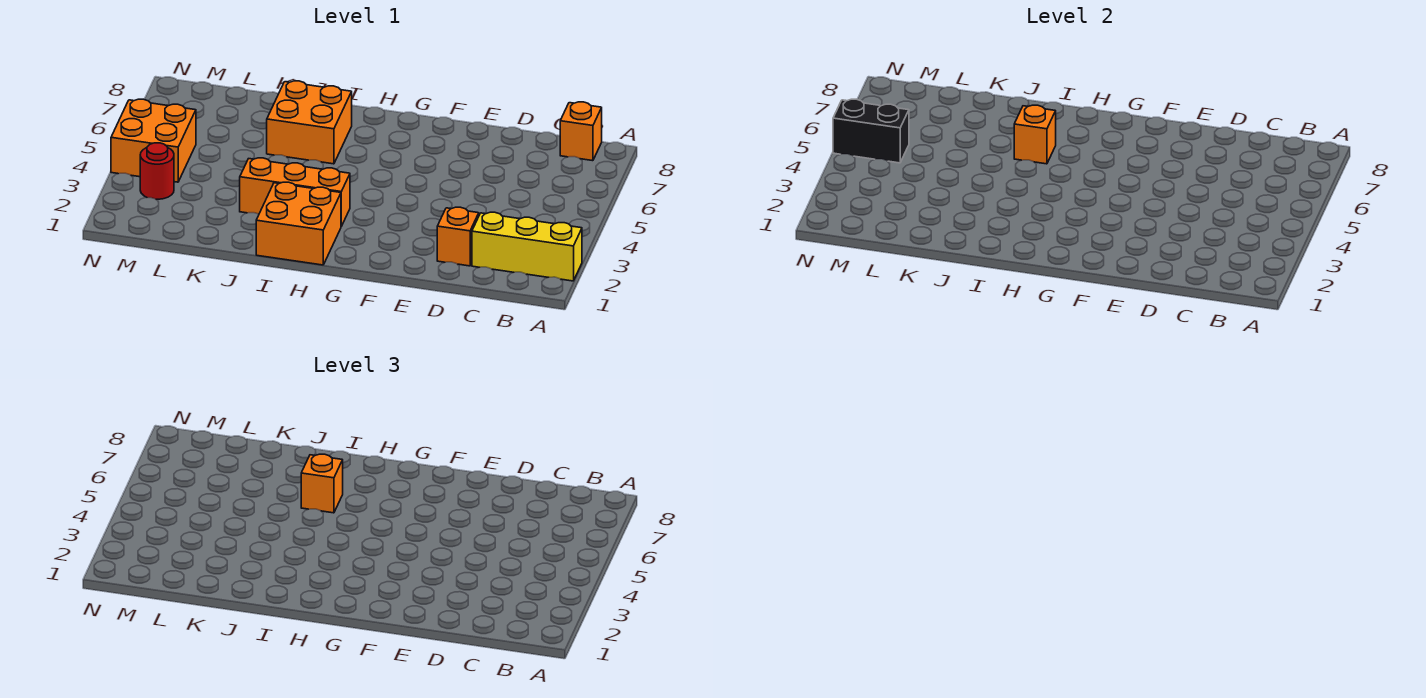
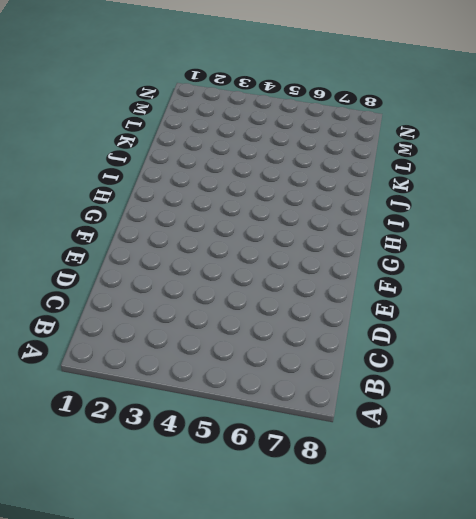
none -> yellow 1x3 brick [472,212,582,281]
none -> orange 1x1 brick [560,102,602,161]

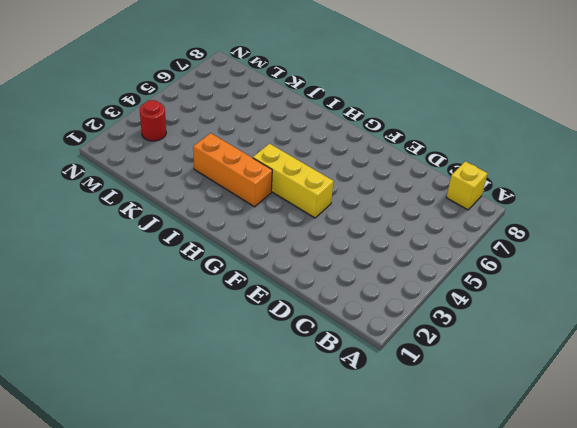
yellow 1x1 brick [446,161,488,210] -> orange 1x1 brick [560,102,602,161]
yellow 1x3 brick [253,144,333,218] -> yellow 1x3 brick moved to [472,212,582,281]
none -> orange 1x1 brick [437,207,479,266]
none -> orange 2x2 brick [256,182,341,265]

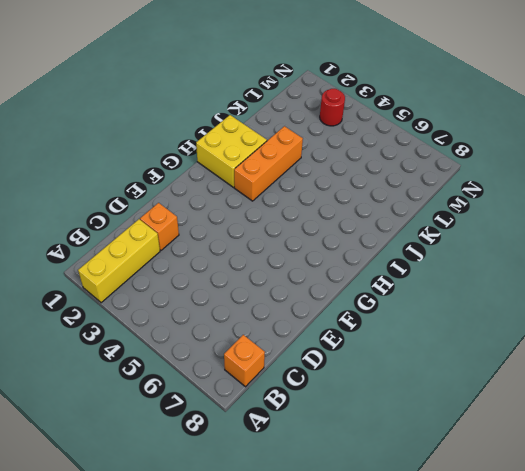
yellow 2x2 brick [196,115,267,187] -> orange 2x2 brick [256,182,341,265]
none -> orange 2x2 brick [267,81,352,164]
none -> orange 2x2 brick [111,99,196,182]

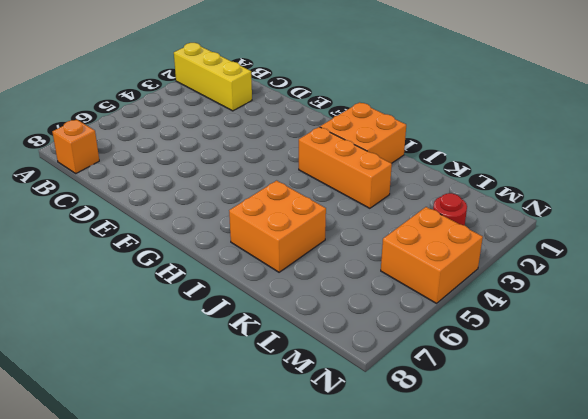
none -> orange 1x1 brick [437,207,479,266]
none -> orange 1x1 brick [1014,105,1056,164]

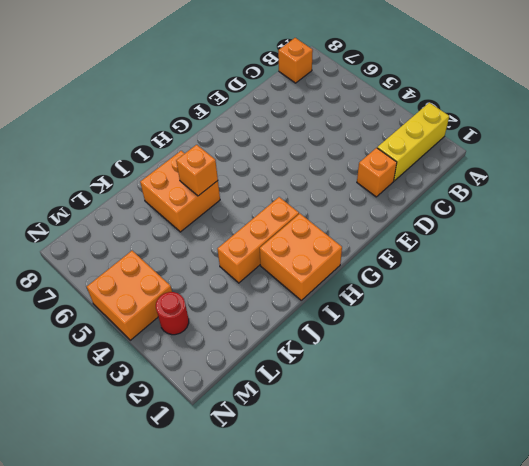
none -> black 1x2 brick [833,99,909,163]
none -> orange 1x1 brick [301,454,343,513]

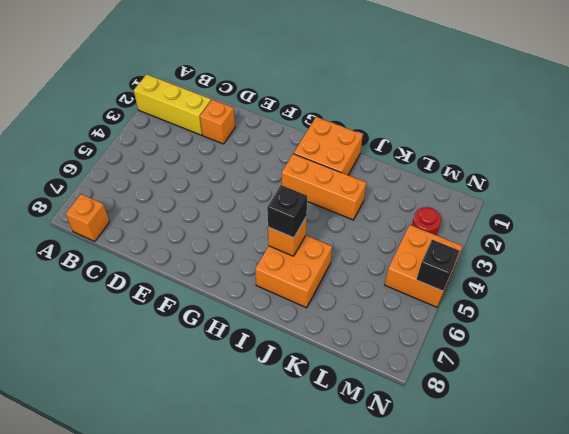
black 1x1 brick [267,185,307,238] -> orange 1x1 brick [301,454,343,513]
black 1x1 brick [416,240,459,291] -> black 1x2 brick [833,99,909,163]

